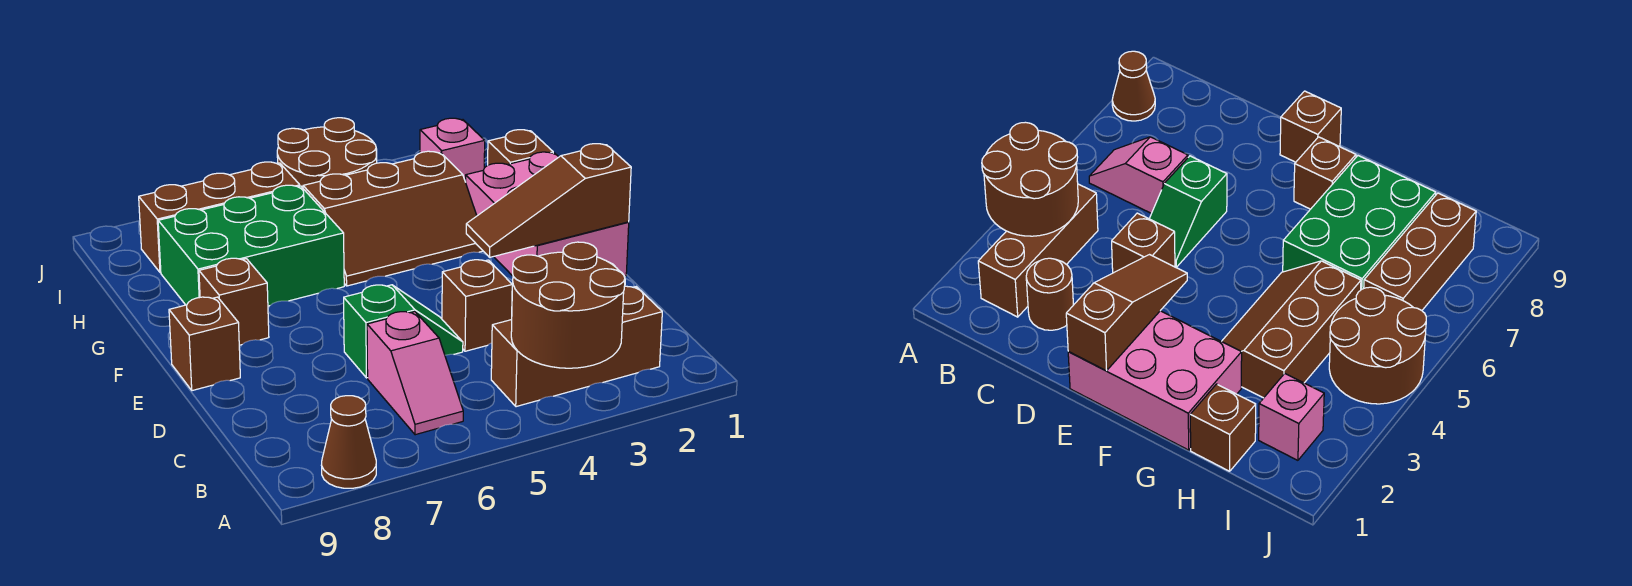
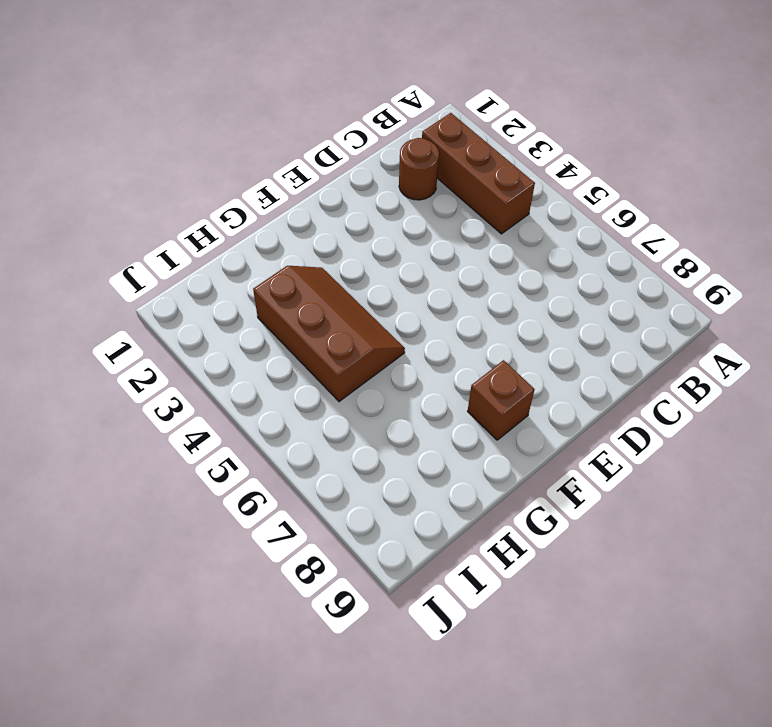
none -> brown 1x1 cone [321,396,376,488]
none -> pink 1x2 slope [367,312,463,435]
none -> brown 1x1 brick [442,260,512,351]

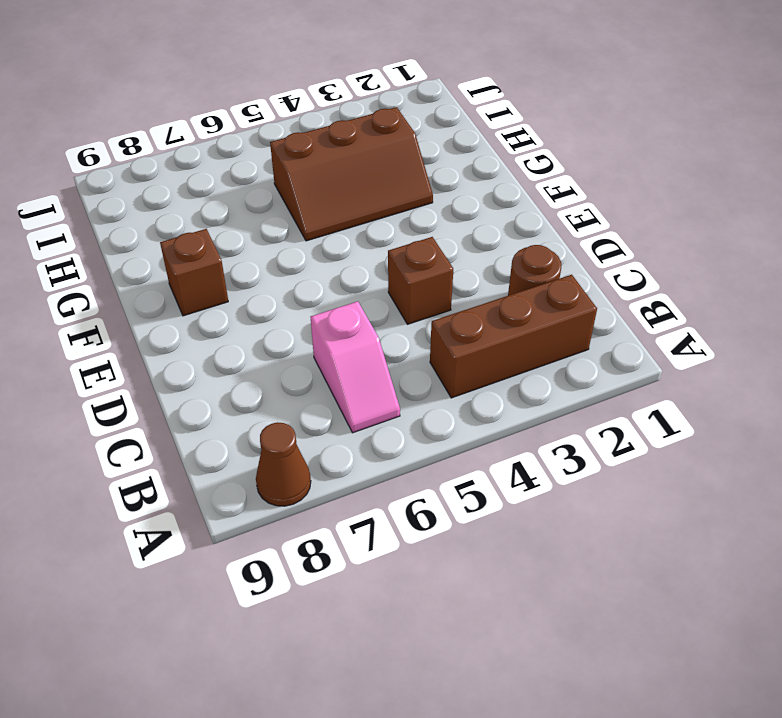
none -> green 1x2 slope [344,285,463,378]
none -> pink 2x3 brick [466,152,629,276]
none -> brown 1x1 brick [169,297,240,391]

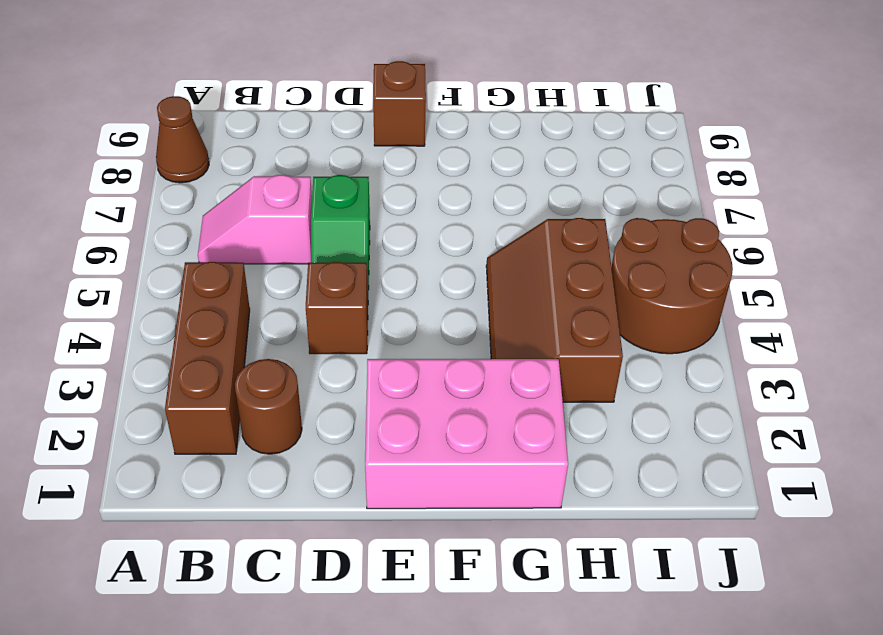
none -> brown 1x1 brick [199,258,269,345]
none -> green 2x3 brick [158,185,344,306]
none -> brown 1x1 brick [488,130,553,165]

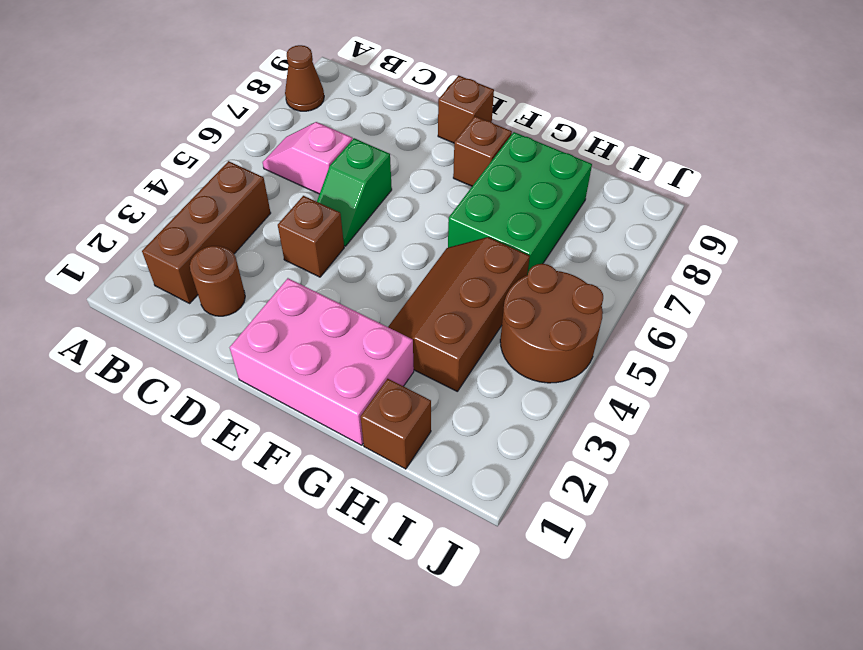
none -> pink 1x1 brick [420,118,485,182]
none -> brown 1x3 brick [139,162,300,273]
none -> brown 2x2 round brick [511,242,625,368]

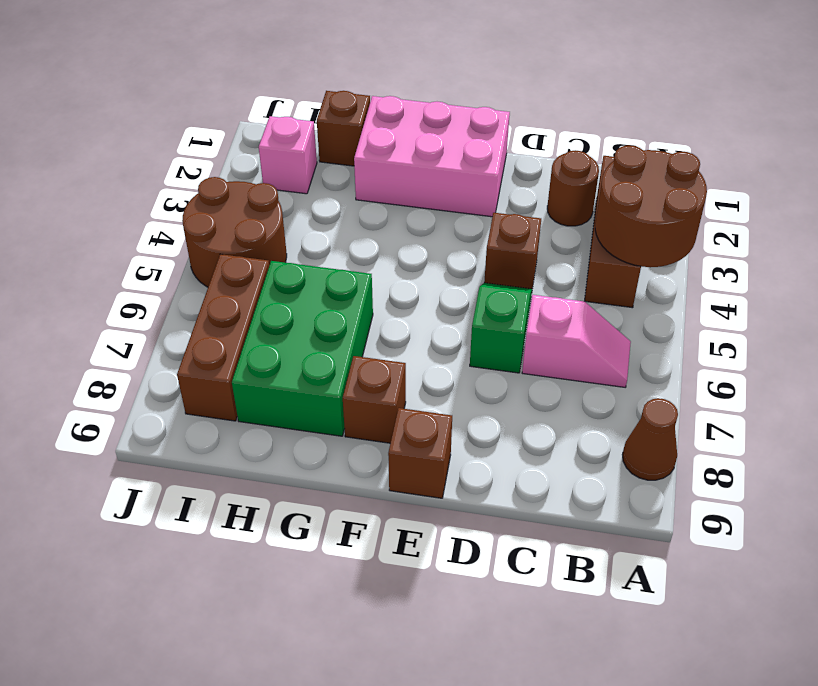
none -> brown 2x3 slope [303,151,483,286]
none -> brown 1x3 slope [466,144,631,257]

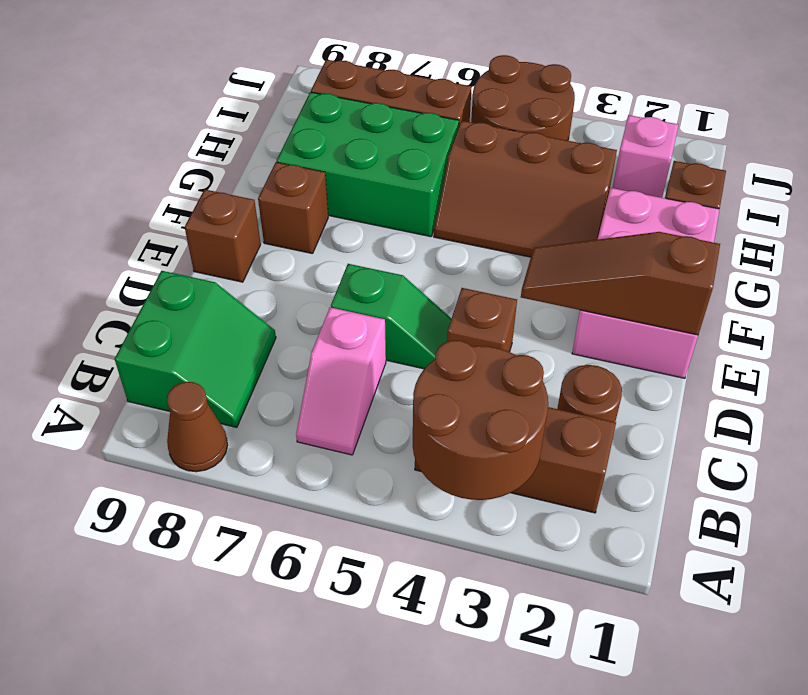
green 2x2 slope [115,271,276,427] -> none

